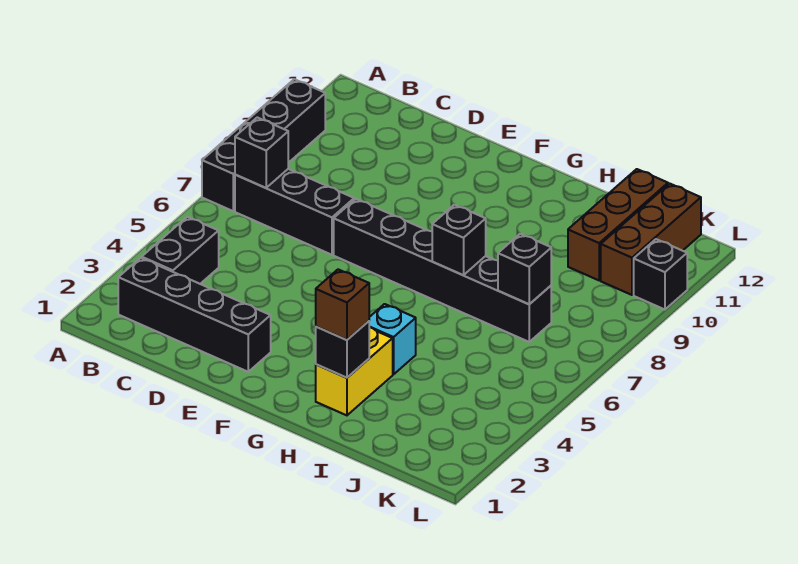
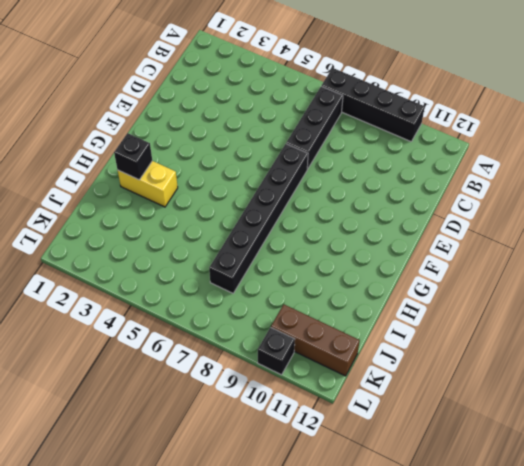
none -> black 1x4 brick [118,258,271,372]
none -> black 1x2 brick [142,217,219,284]
none -> cyan 1x1 brick [369,304,416,374]

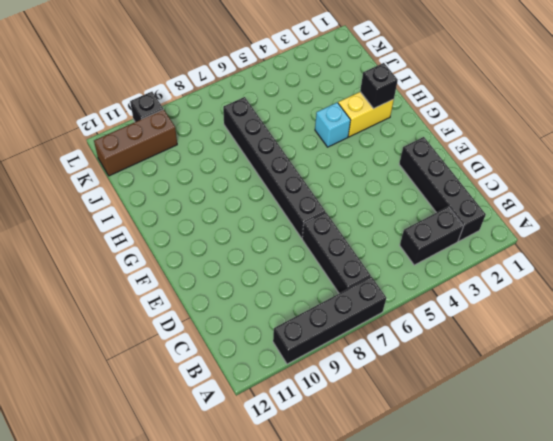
none -> brown 1x3 brick [568,169,668,280]
none -> black 1x1 brick [235,117,288,188]
none -> black 1x1 brick [432,205,486,275]

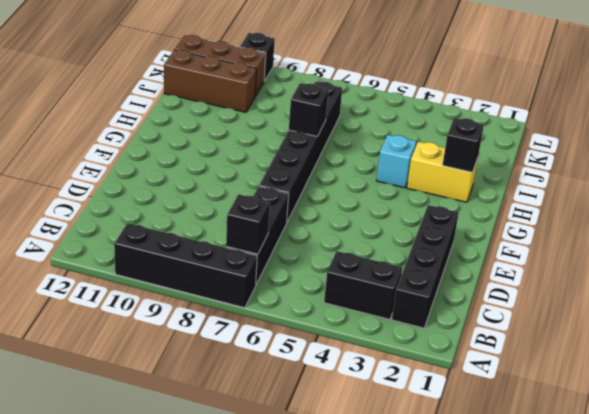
none -> black 1x1 brick [498,234,551,304]
none -> brown 1x1 brick [316,269,369,340]

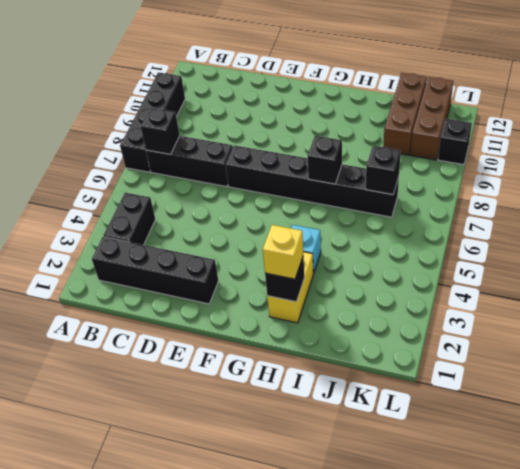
yellow 1x1 brick [263,225,303,279] -> brown 1x1 brick [316,269,369,340]

